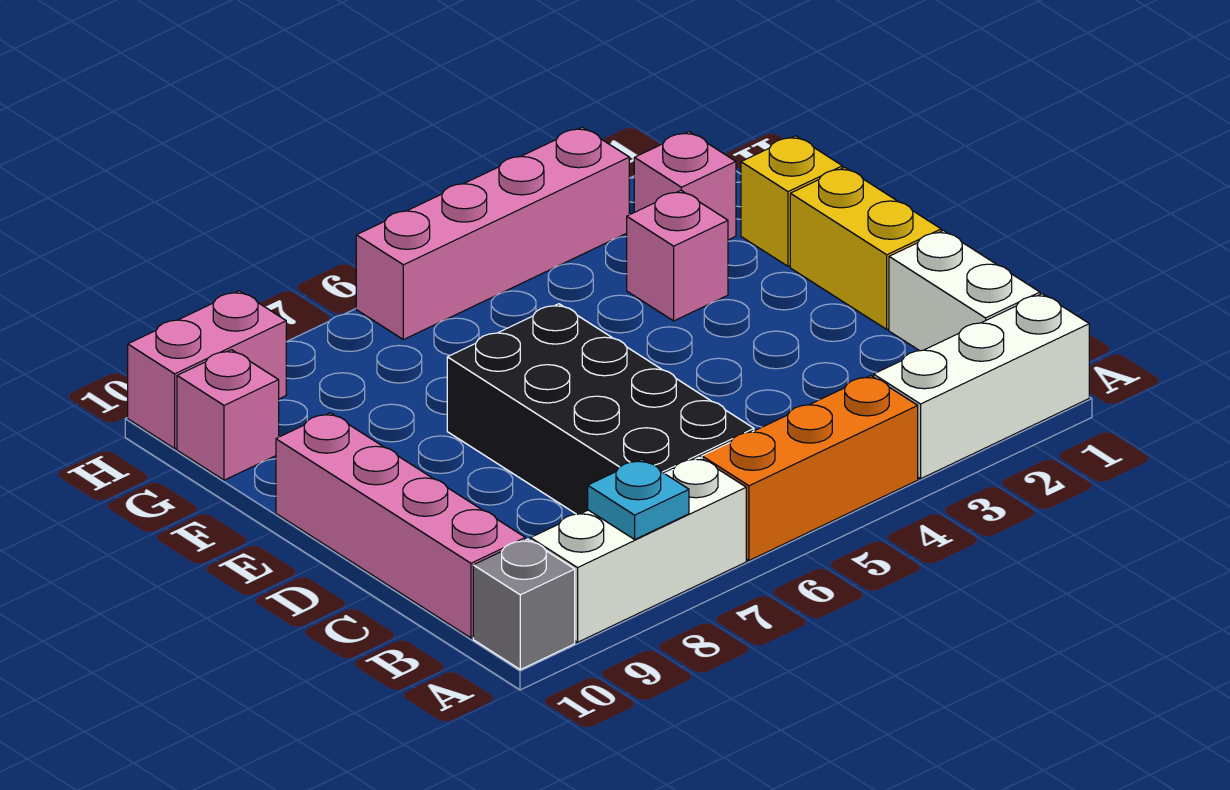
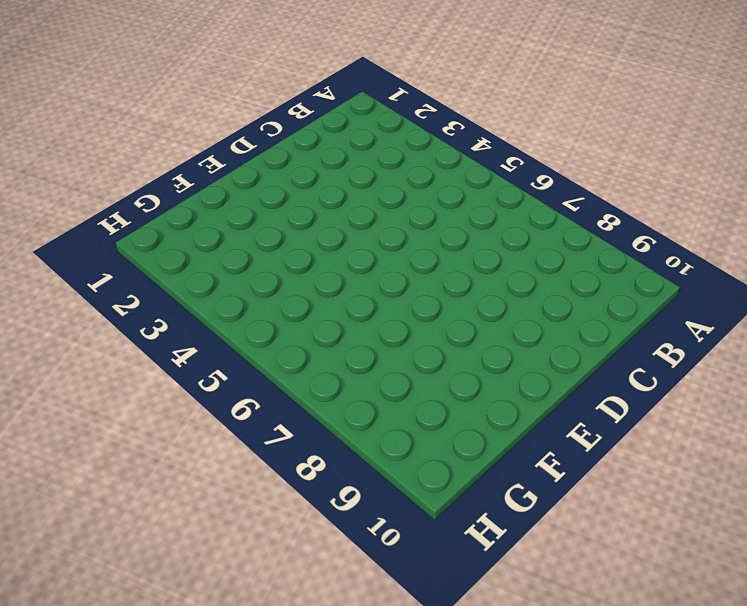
none -> white 1x3 brick [874,294,1089,479]
none -> orange 1x3 brick [702,376,918,561]
none -> white 1x3 brick [531,457,746,642]

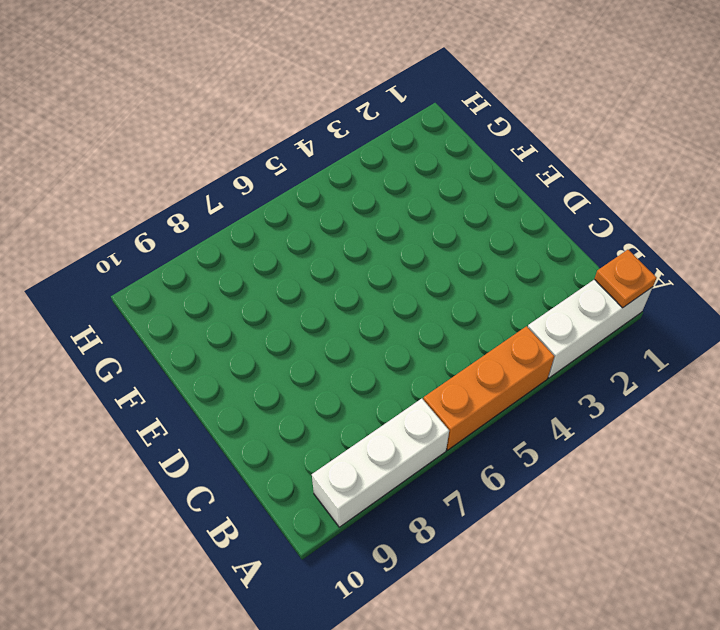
orange 1x1 plate [595,250,657,308] -> none
none -> grey 1x1 brick [473,539,575,670]
none -> white 1x2 brick [889,231,1040,351]
none -> black 2x4 brick [447,304,754,514]

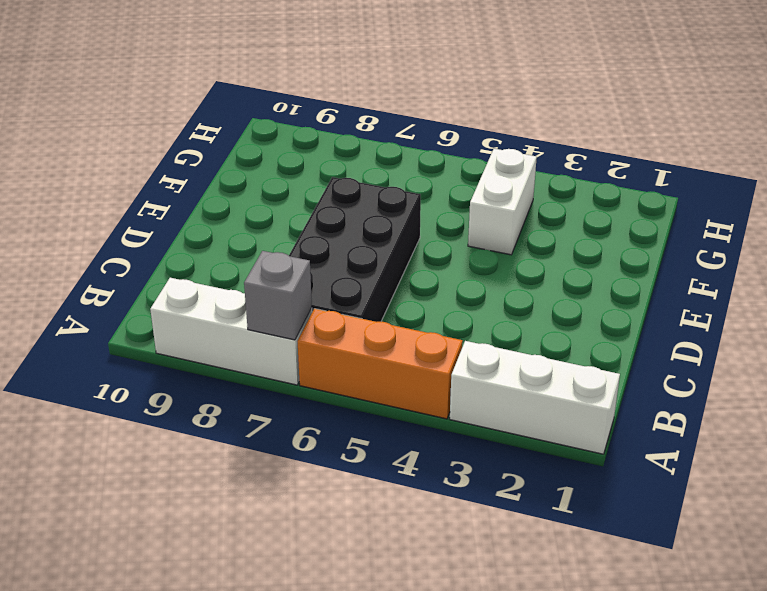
grey 1x1 brick [244,251,312,340] -> grey 1x1 brick moved to [473,539,575,670]
white 1x2 brick [468,149,537,255] -> white 1x2 brick moved to [889,231,1040,351]
none -> pink 1x4 brick [276,413,525,638]
none -> yellow 1x2 brick [790,167,941,329]
none -> yellow 1x1 brick [741,136,842,266]

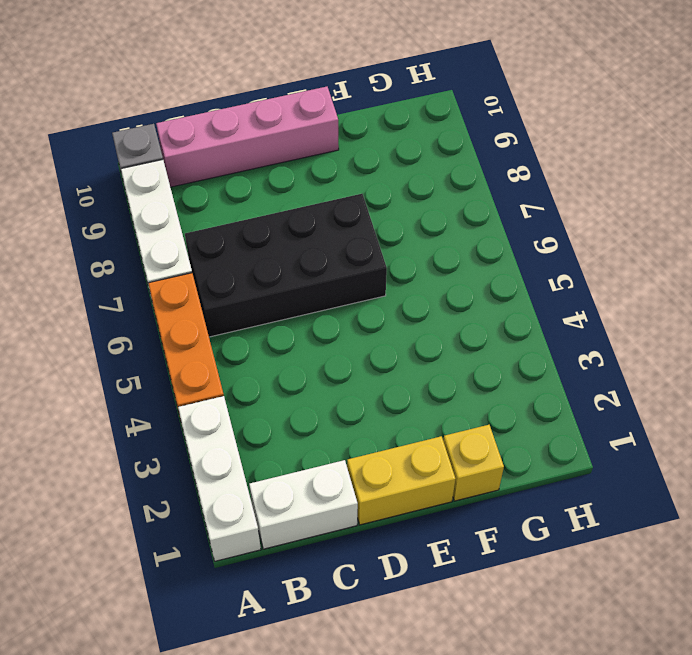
none -> pink 1x1 brick [627,191,728,321]
none -> pink 1x1 brick [634,132,736,240]
none -> pink 1x1 brick [177,350,279,480]

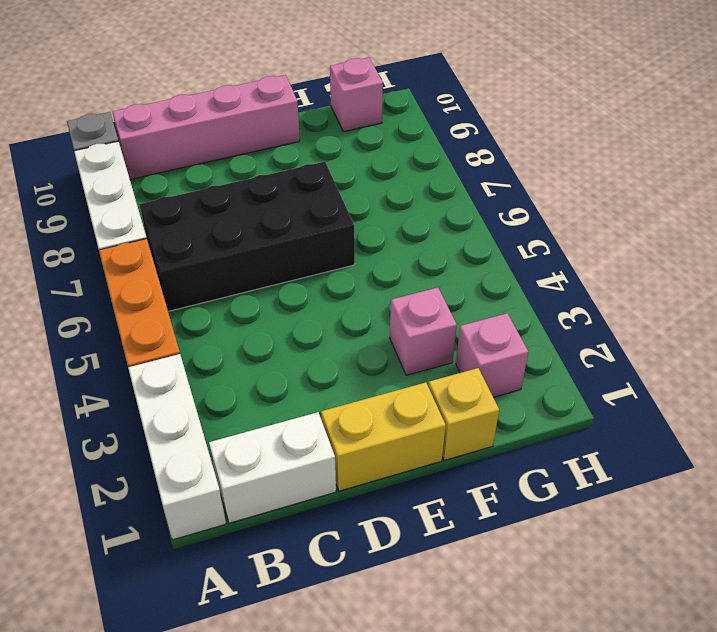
none -> pink 1x4 brick [356,127,629,340]
none -> pink 1x2 brick [128,291,286,448]
none -> cyan 1x1 plate [588,460,689,539]

